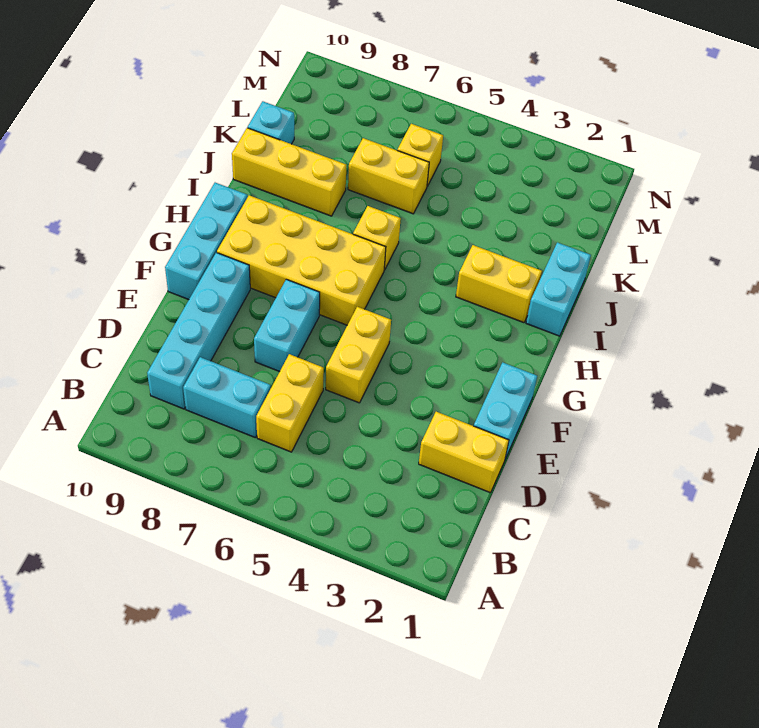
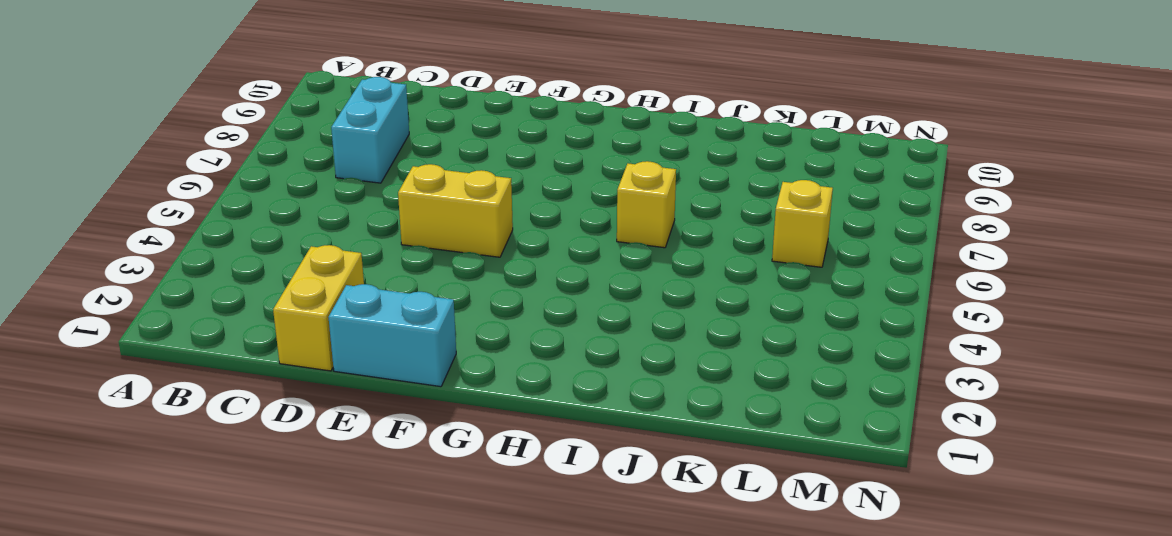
none -> yellow 1x2 brick [256,354,324,452]
none -> cyan 1x4 brick [147,253,250,409]
none -> cyan 1x2 brick [254,279,320,372]

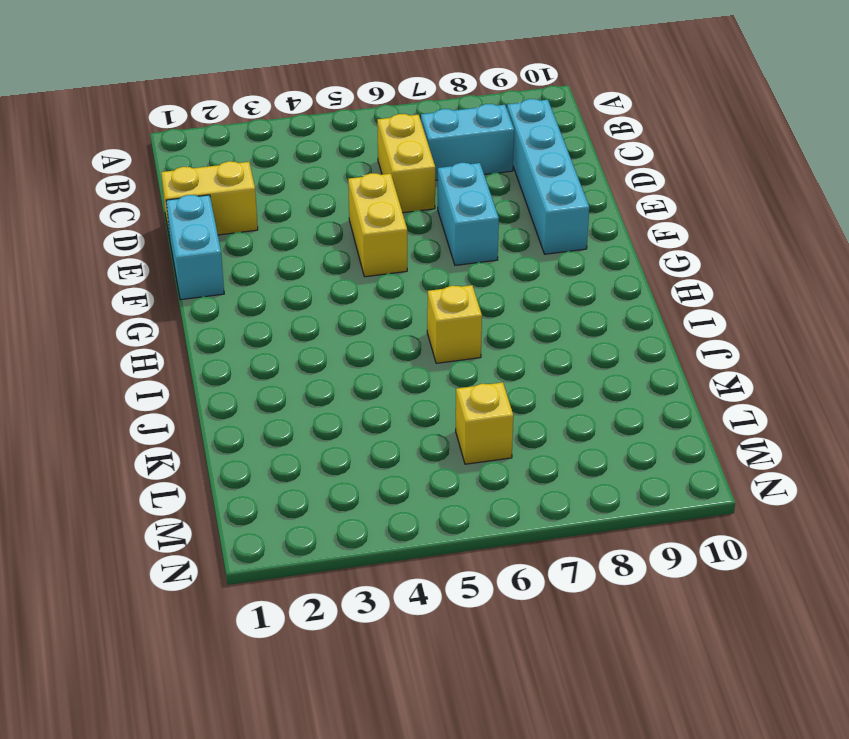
none -> cyan 1x3 brick [165,183,247,300]
none -> yellow 2x4 brick [217,195,386,325]
none -> cyan 1x2 brick [526,242,591,336]

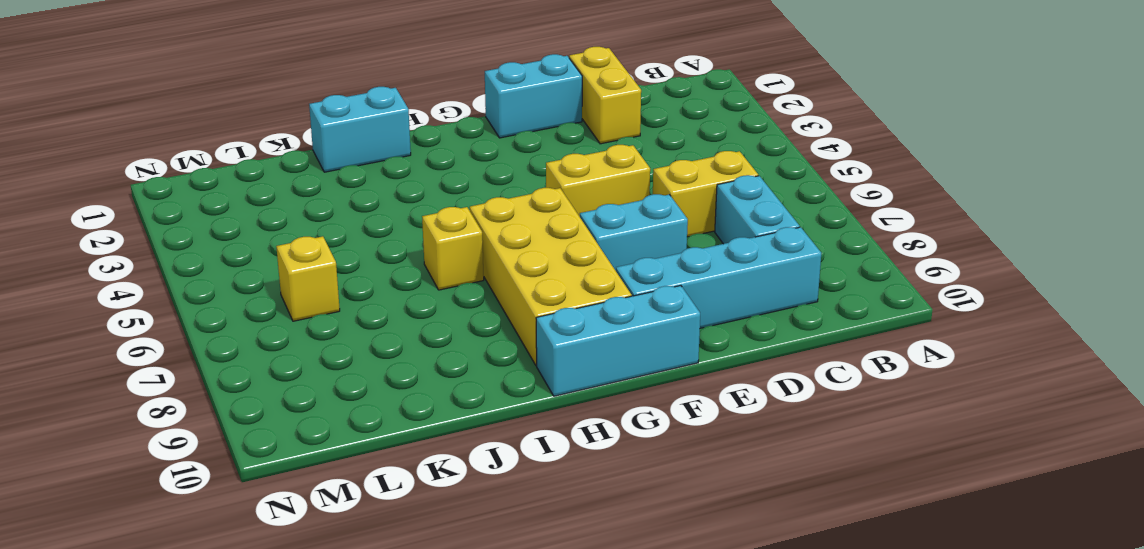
none -> yellow 1x2 brick [456,245,542,323]
none -> yellow 1x3 brick [232,128,346,216]
none -> yellow 1x2 brick [348,138,429,214]

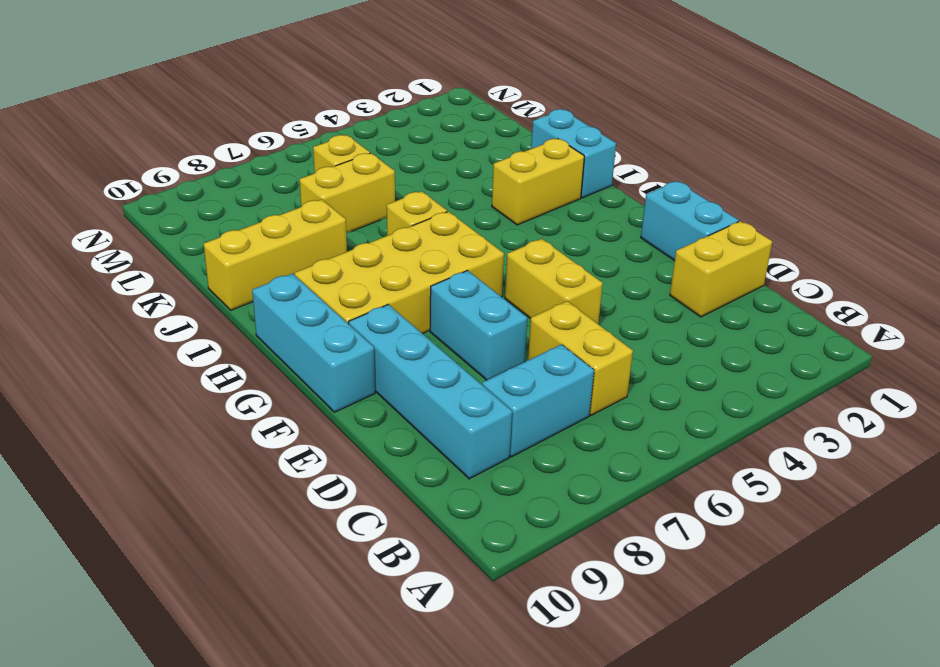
none -> cyan 1x1 brick [248,101,294,144]

